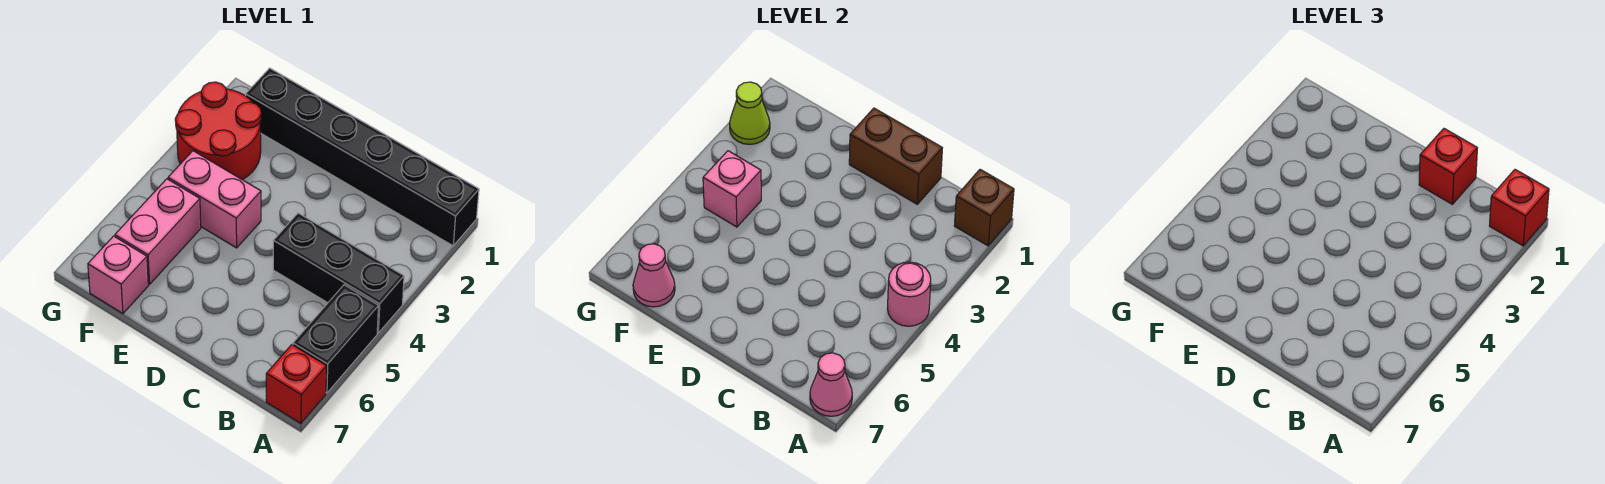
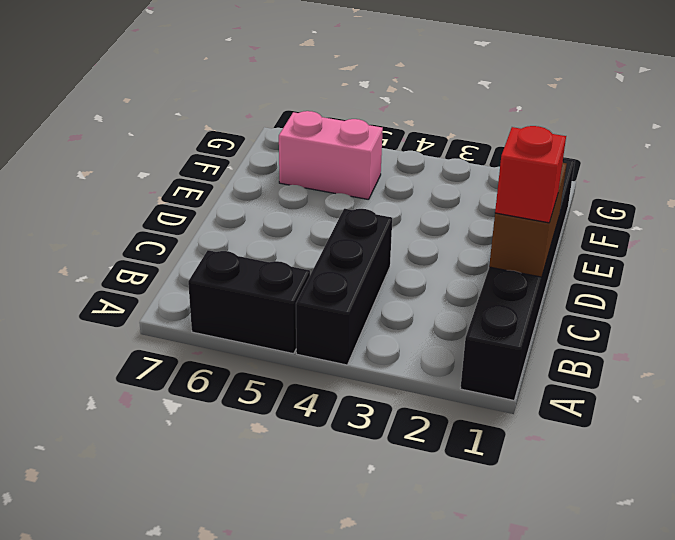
none -> red 1x1 brick [266,345,326,423]
none -> pink 1x2 brick [168,151,261,248]
none -> red 2x2 round brick [175,82,261,180]

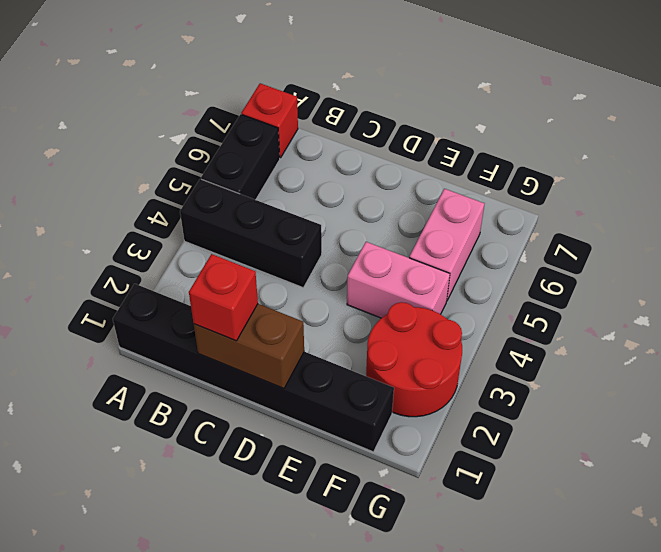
none -> pink 1x1 brick [88,236,148,314]
none -> brown 1x1 brick [954,170,1014,246]
none -> pink 1x1 round brick [888,262,931,326]

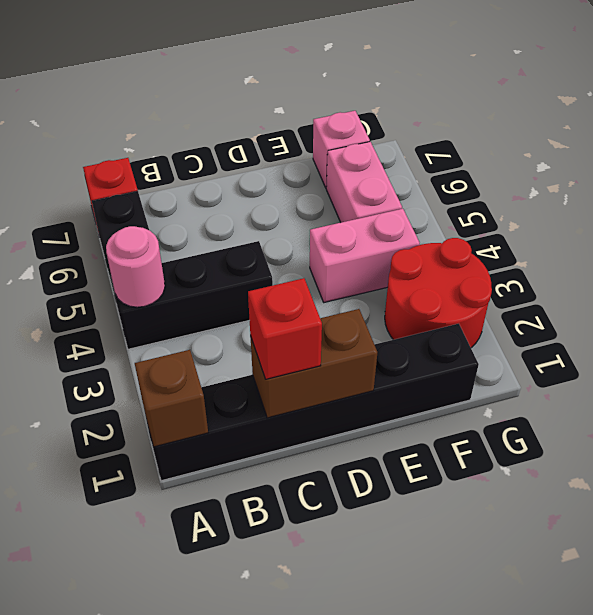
none -> pink 1x1 cone [810,353,852,416]
none -> pink 1x1 brick [703,151,761,227]
none -> pink 1x1 cone [633,244,675,307]

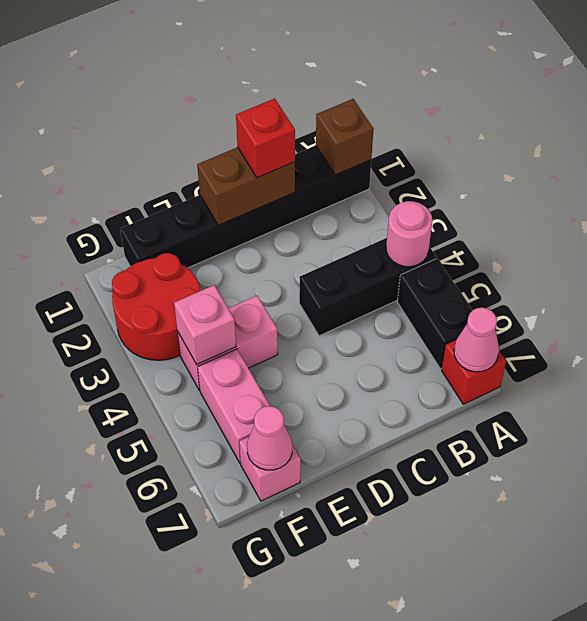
none -> lime 1x1 cone [730,82,770,145]
none -> red 1x1 brick [1489,170,1549,246]

